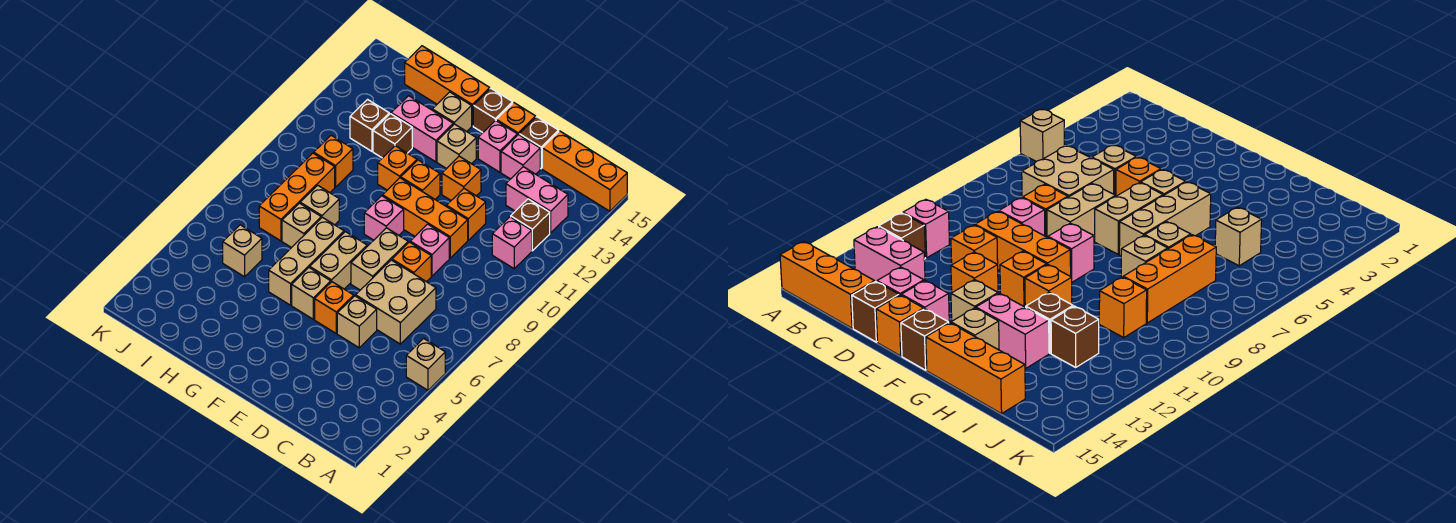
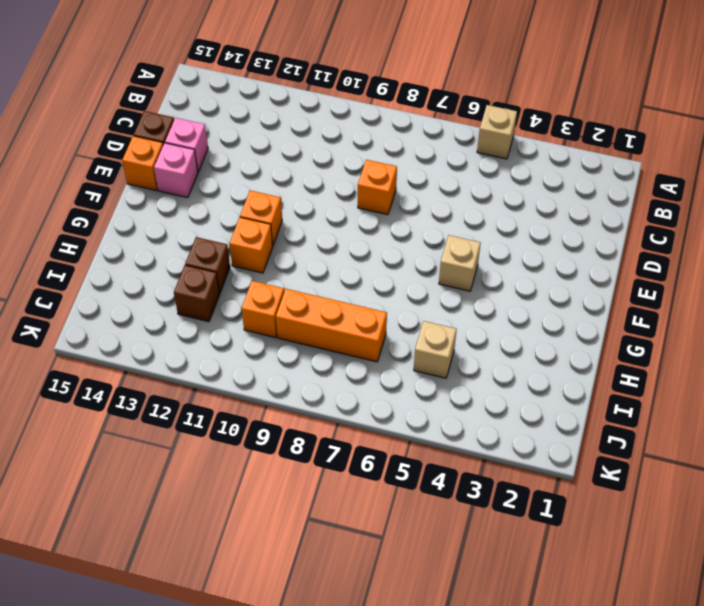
none -> orange 1x3 brick [542,131,627,211]
none -> pink 1x1 brick [492,217,532,269]
none -> brown 1x1 brick [511,199,550,251]
none -> pink 1x2 brick [506,167,568,233]

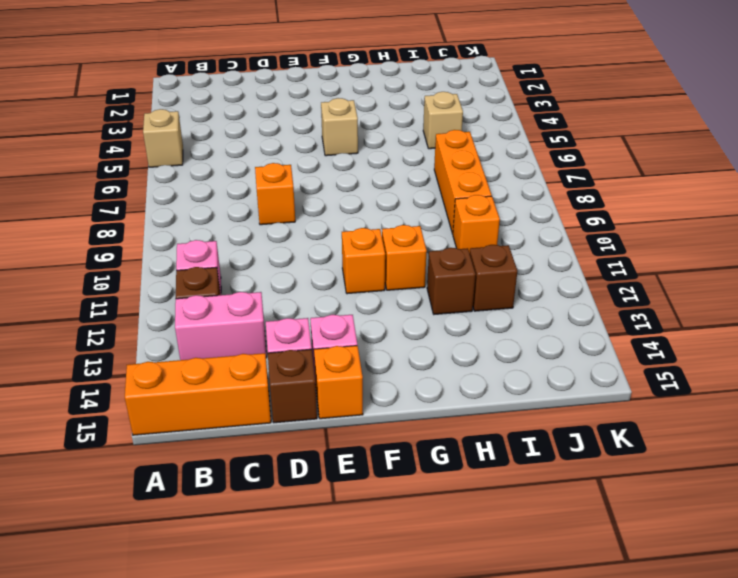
none -> tan 2x2 brick [356,260,436,344]
none -> tan 1x1 brick [337,296,377,348]
none -> pink 1x1 brick [410,224,449,276]
none -> orange 1x3 brick [383,178,468,258]

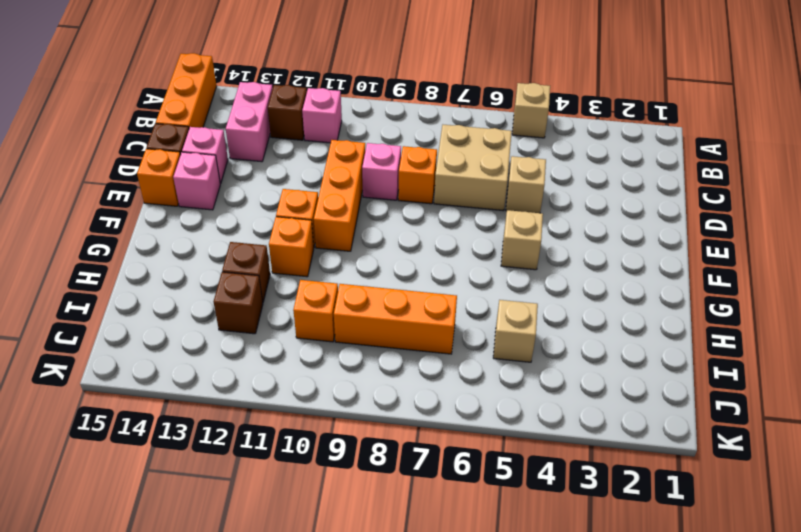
none -> orange 1x1 brick [447,189,486,240]
none -> orange 1x1 brick [315,282,354,333]
none -> tan 1x2 brick [351,228,408,290]
none -> orange 1x1 brick [442,156,481,200]

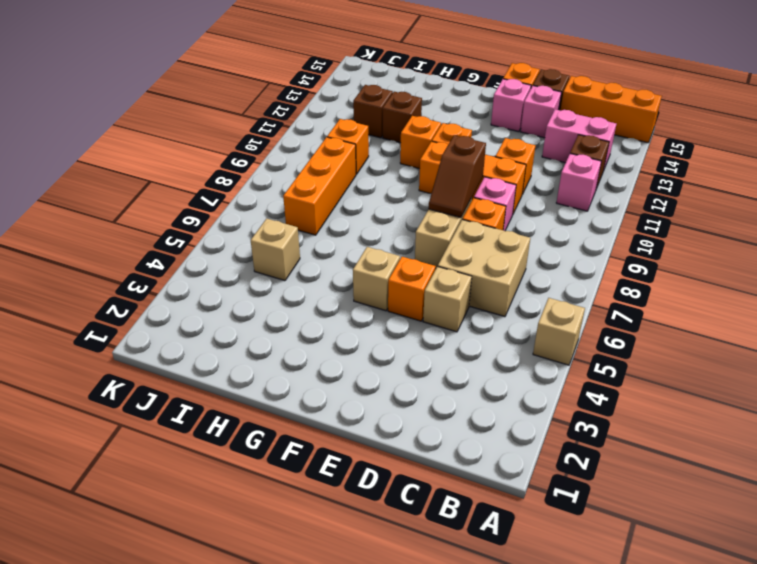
brown 1x2 slope [429,135,486,218] -> none
none -> orange 1x1 brick [442,156,481,200]
none -> tan 1x2 brick [310,232,367,289]
none -> pink 1x1 brick [364,196,404,240]
none -> tan 1x1 brick [437,124,476,169]

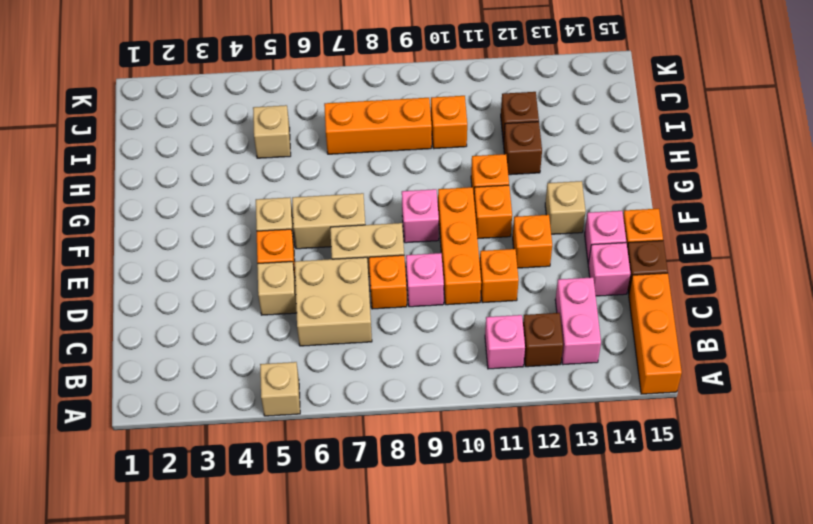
none -> brown 1x1 brick [473,88,513,133]
none -> tan 1x3 brick [269,217,344,305]
none -> pink 1x2 brick [391,96,453,162]
none -> tan 1x1 brick [432,92,472,132]

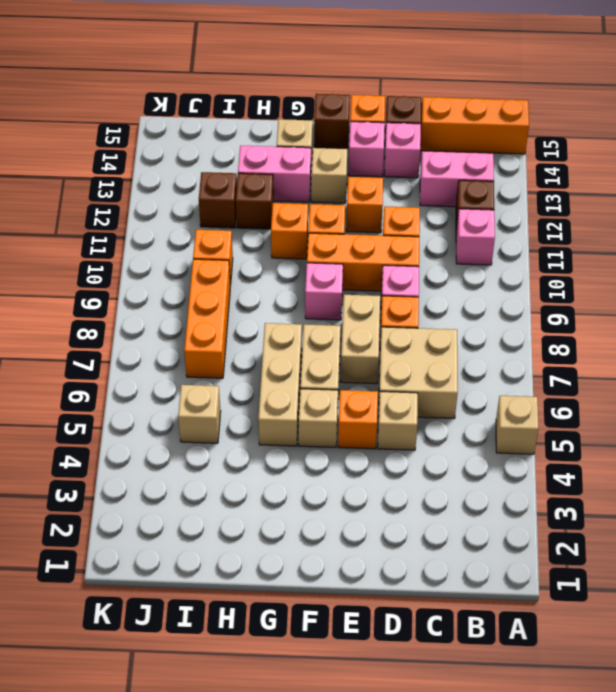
none -> orange 1x3 brick [405,46,490,126]
none -> tan 1x1 brick [282,203,321,248]
none -> tan 1x1 brick [300,185,339,225]

